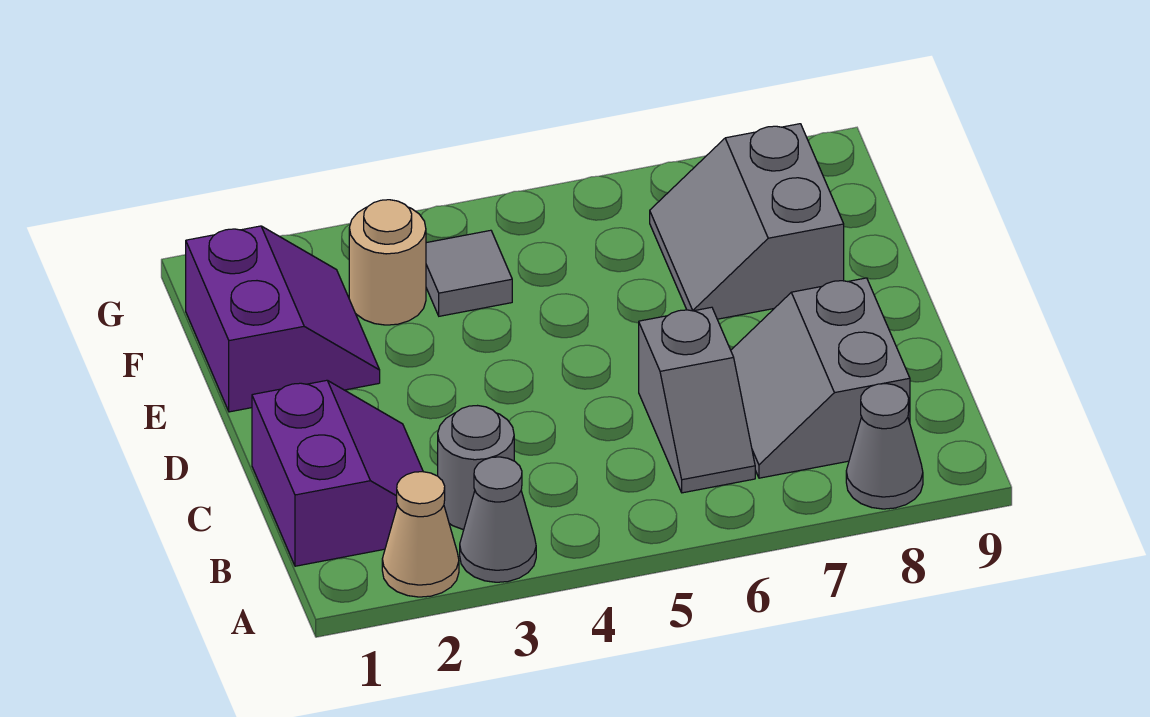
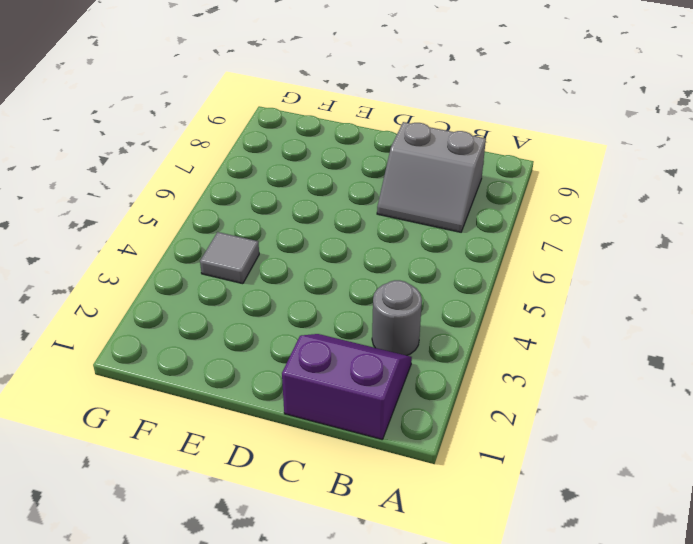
none -> tan 1x1 cone [382,472,459,597]
none -> grey 1x1 cone [460,457,536,582]

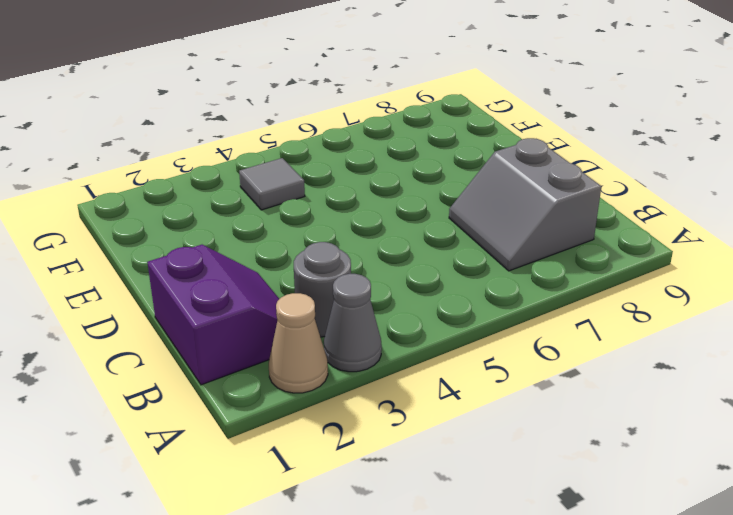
none -> grey 1x1 cone [846,384,923,509]
none -> grey 1x2 slope [639,307,755,493]

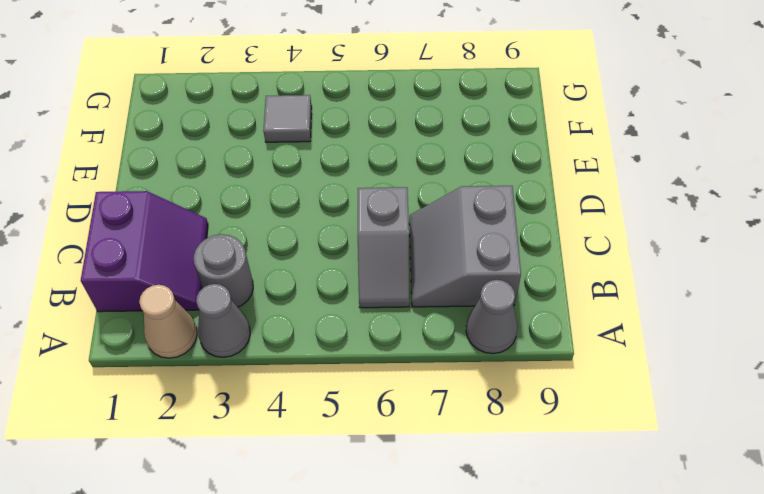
none -> purple 2x2 slope [186,226,380,412]
none -> grey 2x2 slope [650,124,844,319]

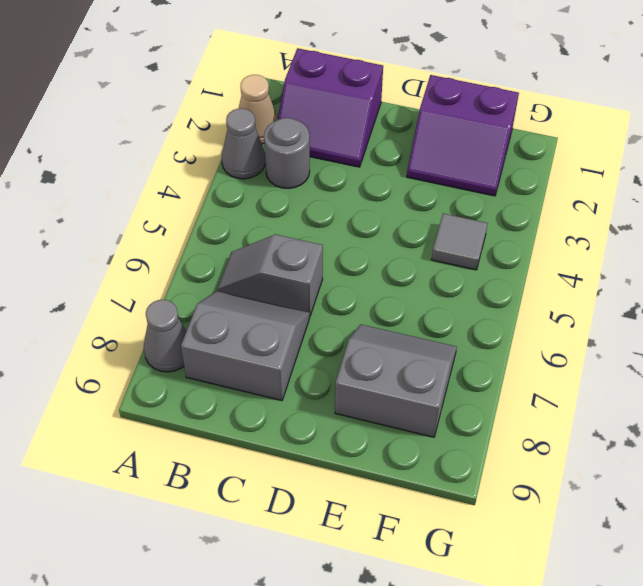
none -> tan 1x1 round brick [349,200,426,325]

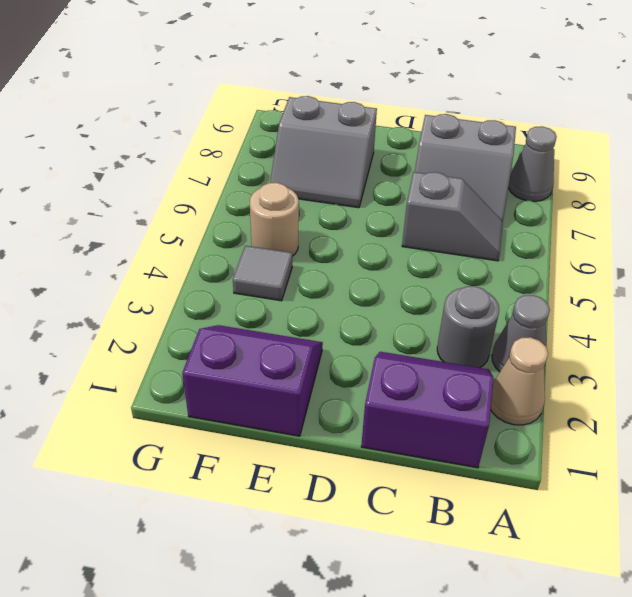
tan 1x1 round brick [250,183,299,256] -> tan 1x1 round brick moved to [349,200,426,325]

